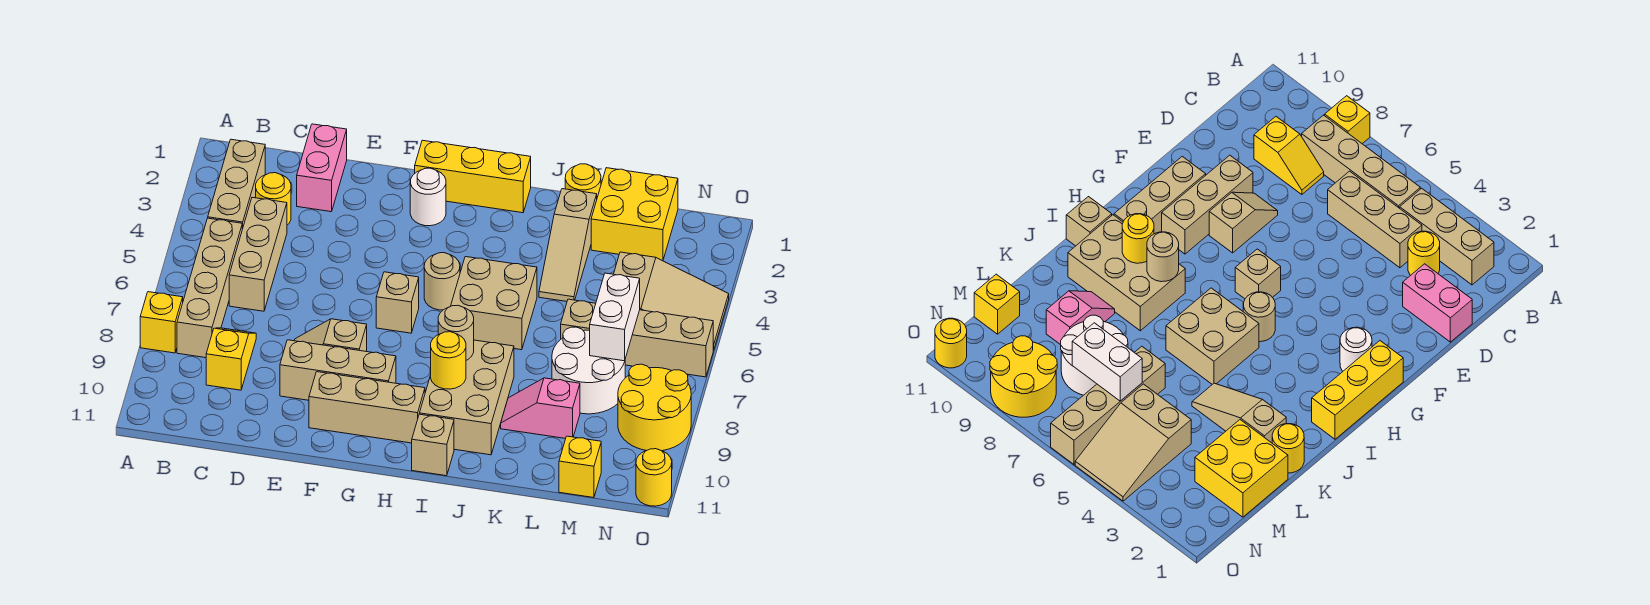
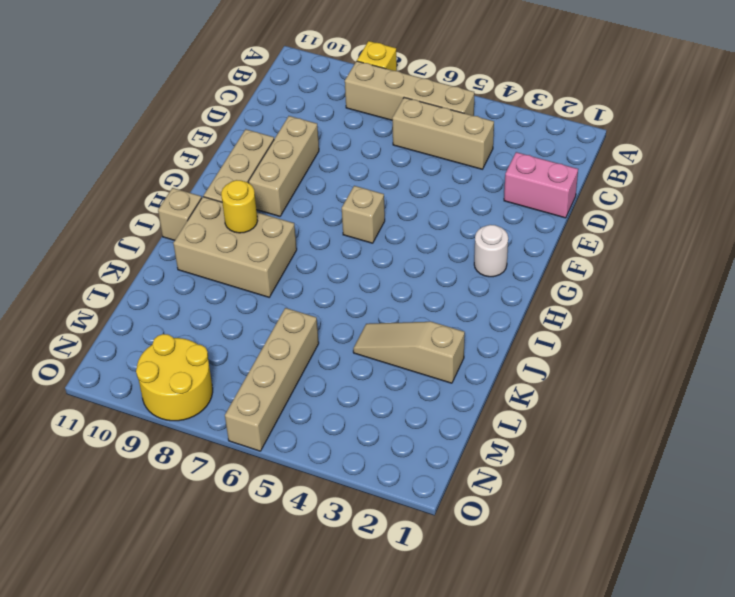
none -> tan 1x3 brick [208,139,265,229]
none -> yellow 1x1 round brick [256,173,291,225]
none -> yellow 1x2 slope [206,328,256,390]
none -> tan 1x2 slope [294,319,367,352]

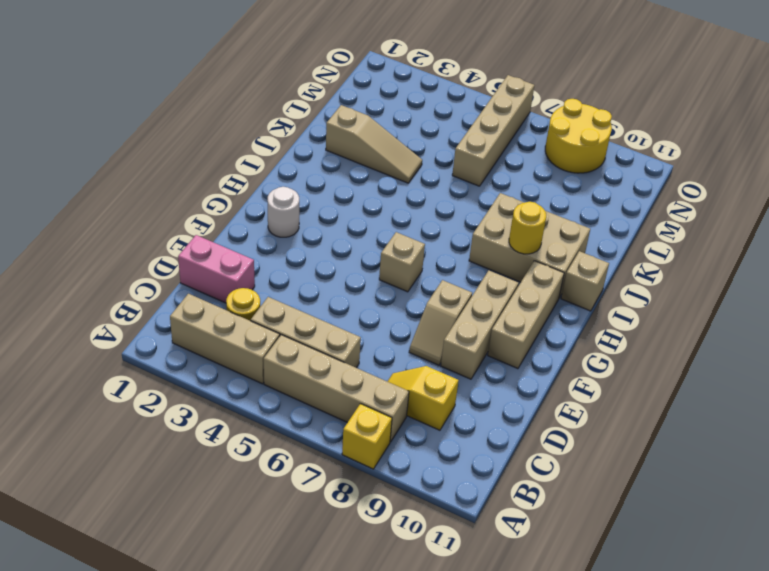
none -> yellow 1x3 brick [415,140,531,213]
none -> tan 1x1 round brick [424,253,460,310]
none -> tan 2x2 brick [451,257,537,350]
none -> yellow 1x1 round brick [565,164,601,197]

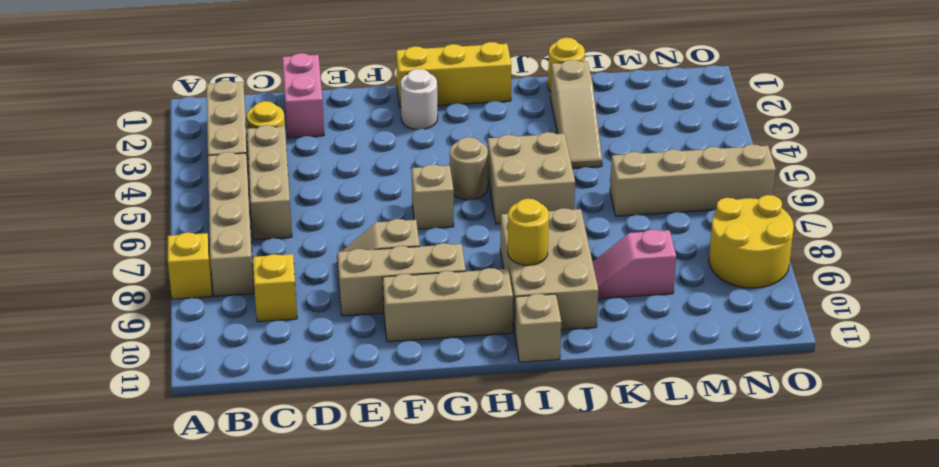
none -> yellow 2x2 brick [591,168,678,261]
none -> white 2x2 round brick [552,327,625,414]
none -> tan 2x3 slope [614,252,729,350]
none -> yellow 1x1 brick [559,436,601,498]

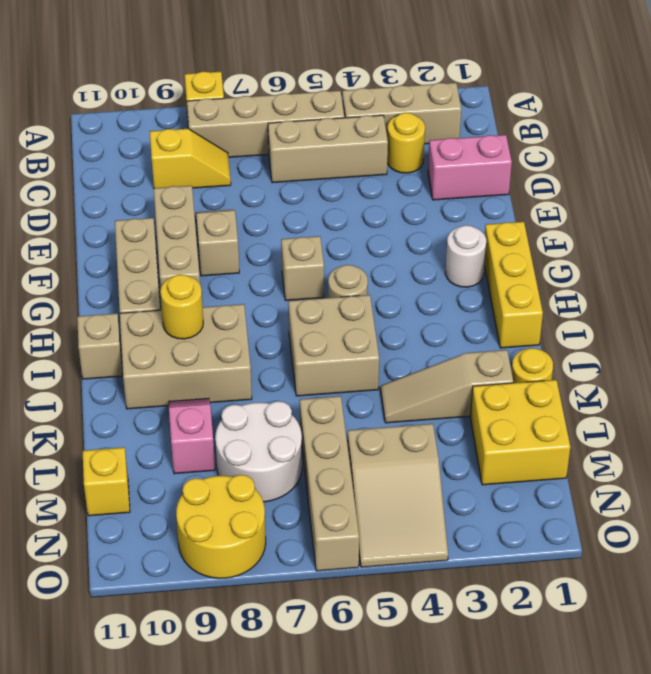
none -> yellow 1x1 round brick [636,449,672,506]
none -> tan 1x1 round brick [438,305,474,360]
none -> white 1x2 brick [590,273,640,361]

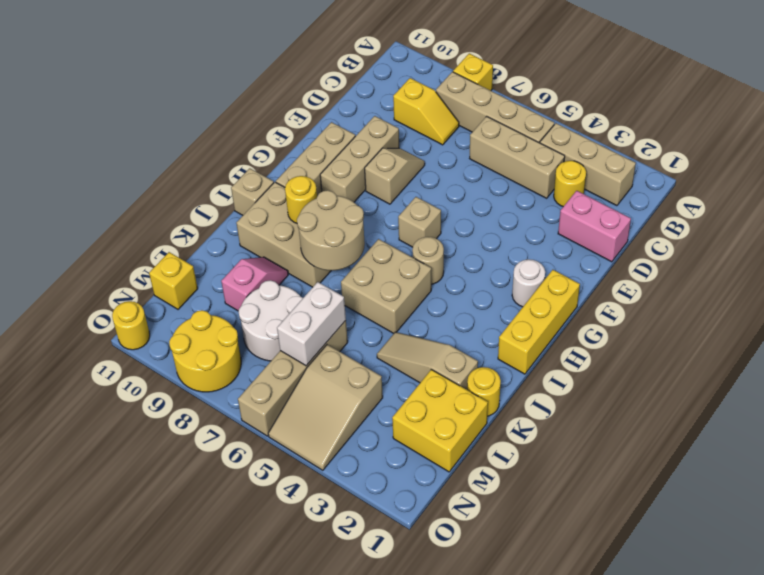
tan 2x2 round brick [297,190,365,271] -> tan 1x1 round brick [438,305,474,360]
white 1x2 brick [277,282,346,366] -> white 1x2 brick turned to [590,273,640,361]

